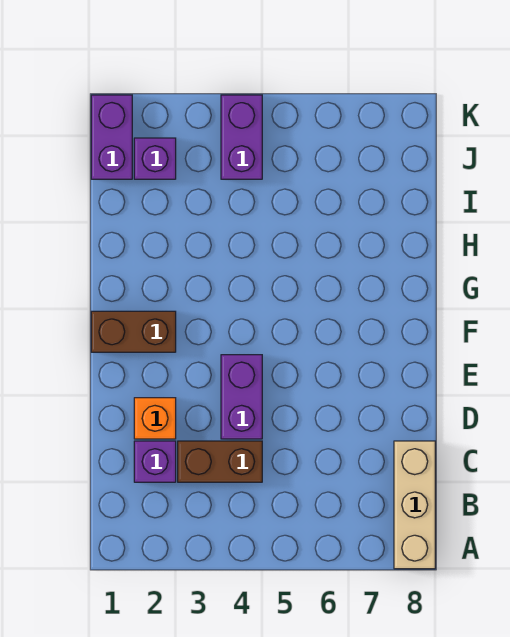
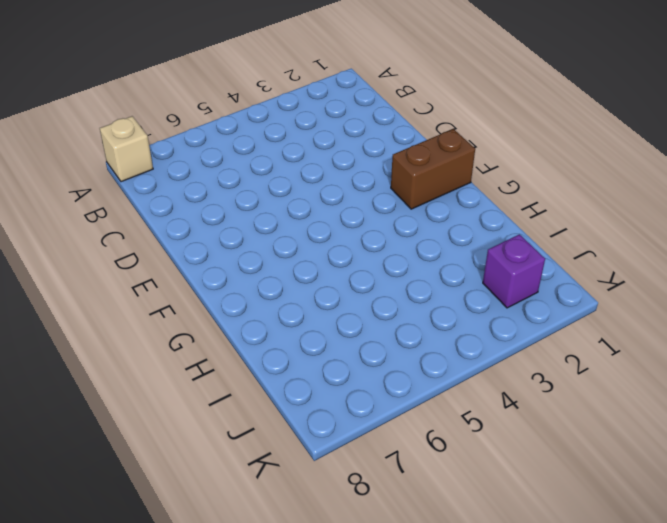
tan 1x1 brick [100,116,153,182] -> tan 1x3 brick [394,441,435,569]
none -> purple 1x1 brick [134,441,176,482]
none -> brown 1x2 brick [178,441,262,482]

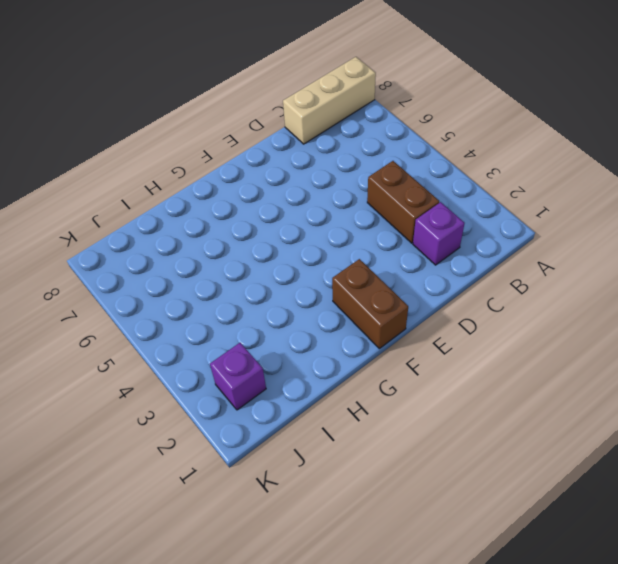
none -> orange 1x1 brick [134,398,176,439]
none -> purple 1x2 brick [221,355,262,439]

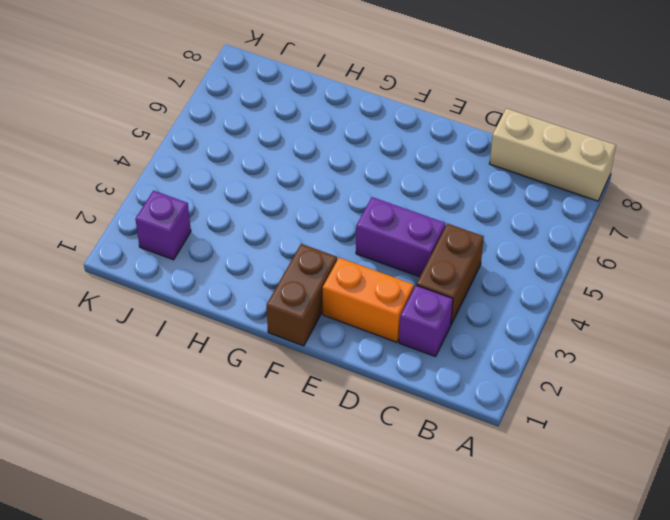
orange 1x2 brick [323,258,414,342] -> orange 1x1 brick [134,398,176,439]
none -> purple 1x2 brick [91,95,132,179]
none -> purple 1x2 brick [221,95,262,179]

